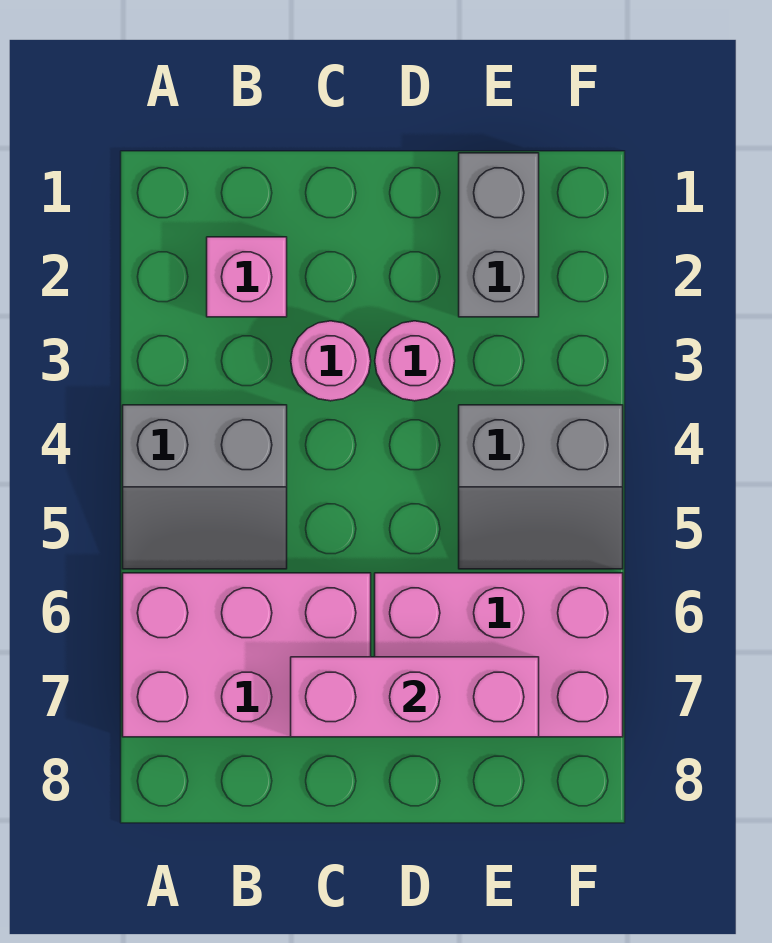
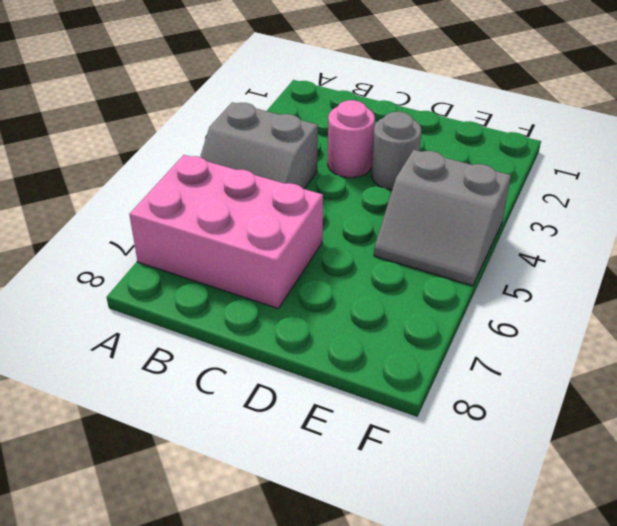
grey 1x1 round brick [371,112,422,190] -> pink 1x1 round brick [375,321,455,401]
none -> pink 1x1 brick [207,237,287,317]
none -> pink 2x3 brick [375,573,623,737]

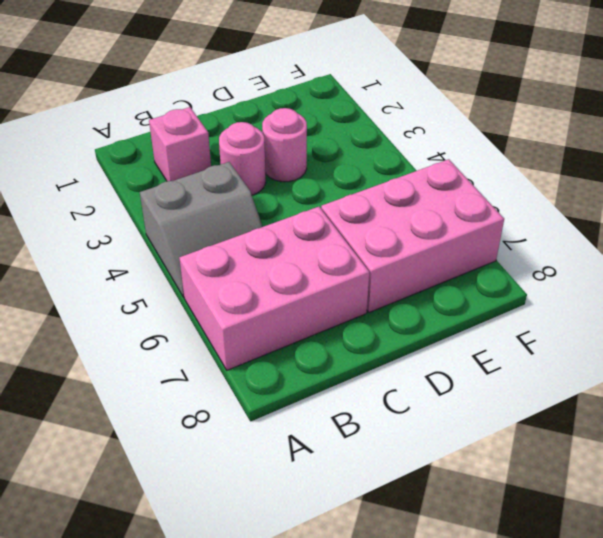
none -> grey 1x2 brick [459,153,539,317]
none -> grey 2x2 slope [459,405,623,569]

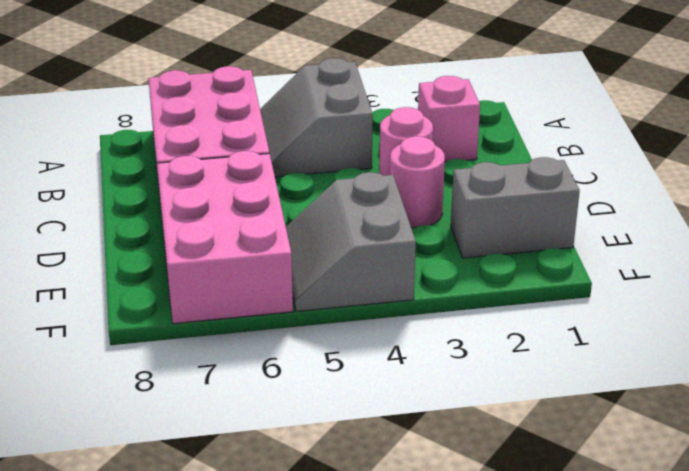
none -> pink 1x3 brick [291,657,539,737]

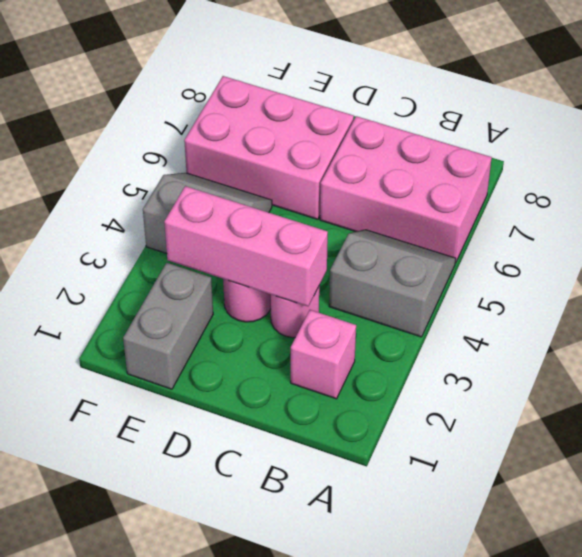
pink 1x3 brick [164,186,328,306] -> pink 1x3 brick moved to [291,657,539,737]

